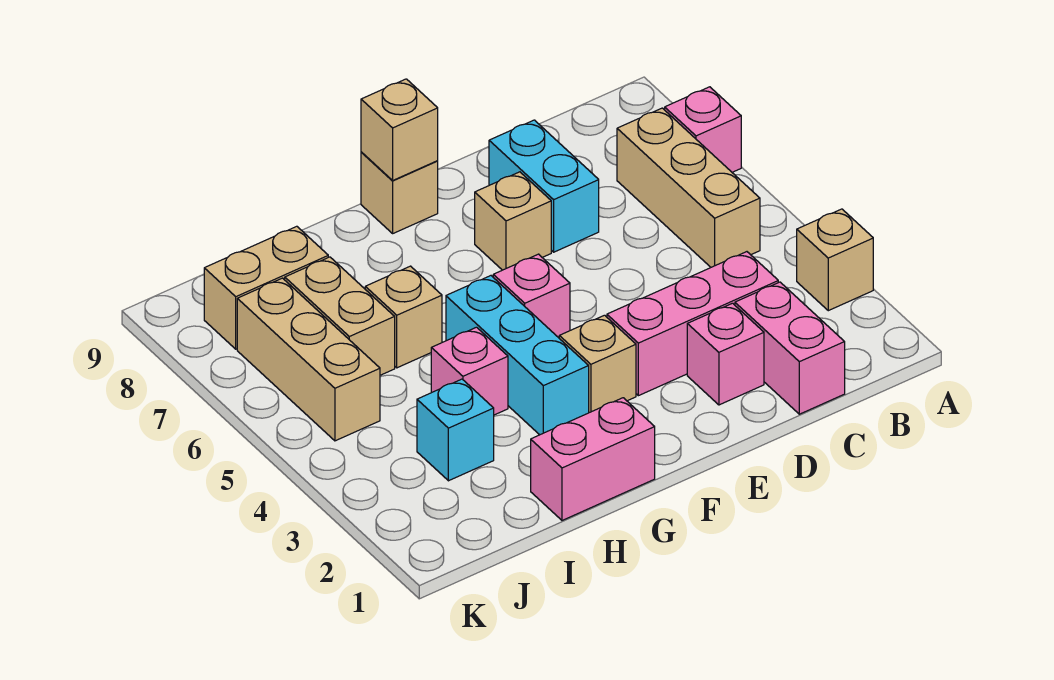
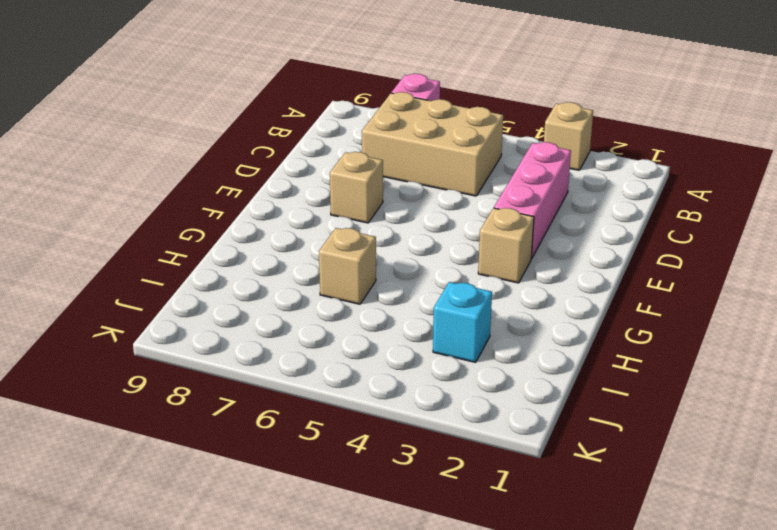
tan 2x3 brick [362,92,503,196] -> tan 1x3 brick [617,108,760,267]
none -> pink 1x2 brick [735,282,845,414]
none -> pink 1x1 brick [687,303,764,405]
none -> cyan 1x2 brick [489,120,599,252]

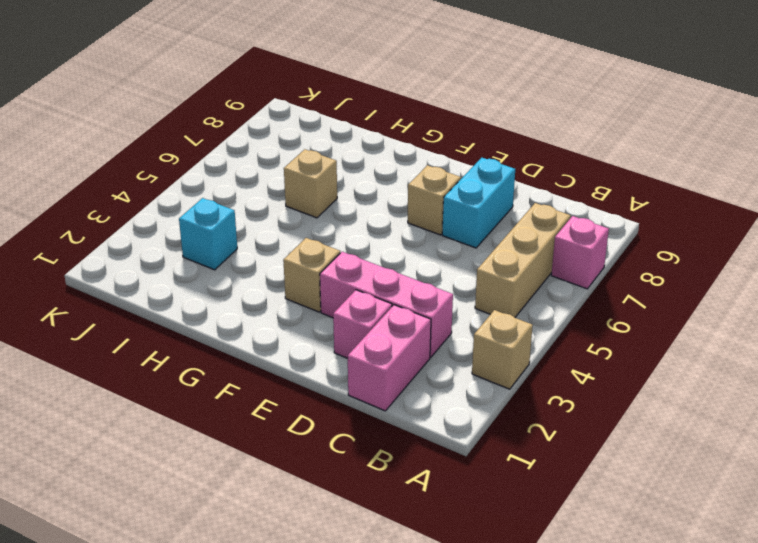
none -> pink 1x1 brick [493,254,570,338]
none -> tan 1x1 brick [361,152,438,233]
none -> pink 1x2 brick [531,398,655,520]

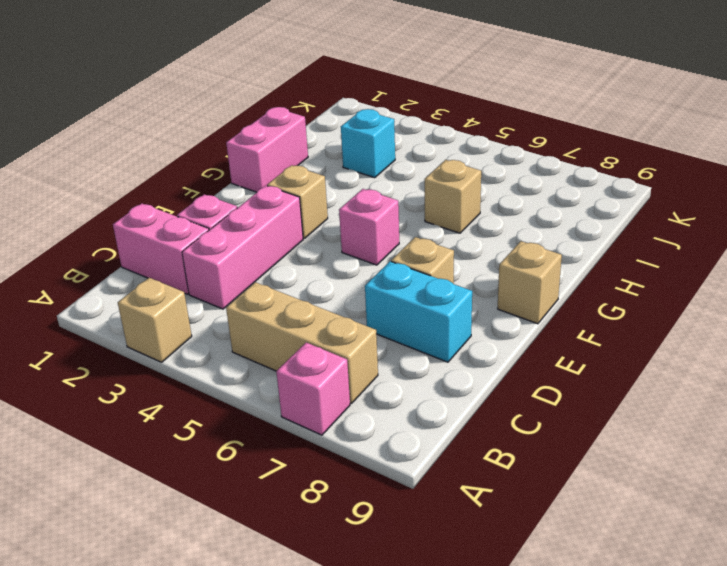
none -> cyan 1x3 brick [446,276,589,435]
none -> pink 1x1 brick [431,327,508,415]
none -> tan 1x2 brick [285,257,395,375]

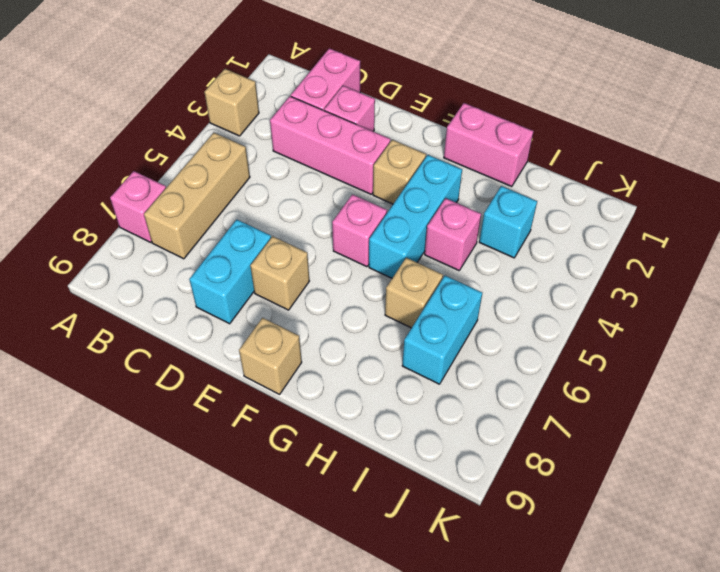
cyan 1x2 brick [402,276,482,384] -> tan 1x2 brick [285,257,395,375]
none -> tan 1x2 brick [204,226,328,349]
none -> tan 1x3 brick [237,278,380,441]
none -> tan 1x1 brick [361,79,438,180]

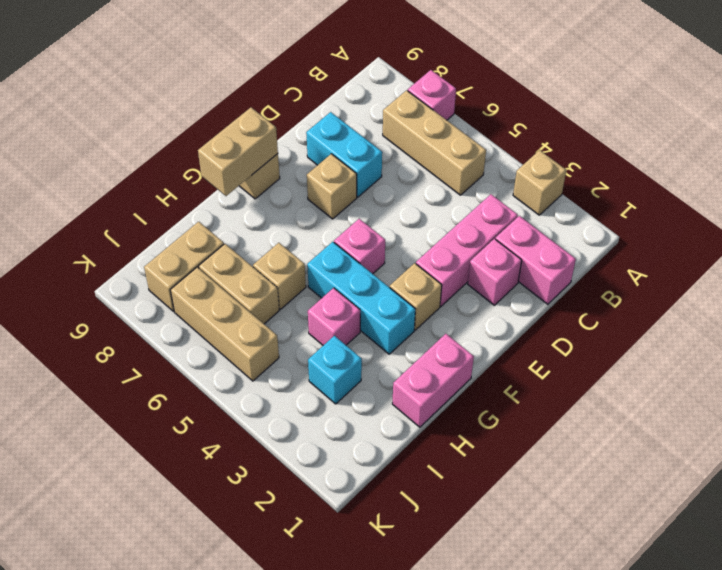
tan 1x2 brick [198,108,278,196] -> tan 1x1 brick [361,79,438,180]

